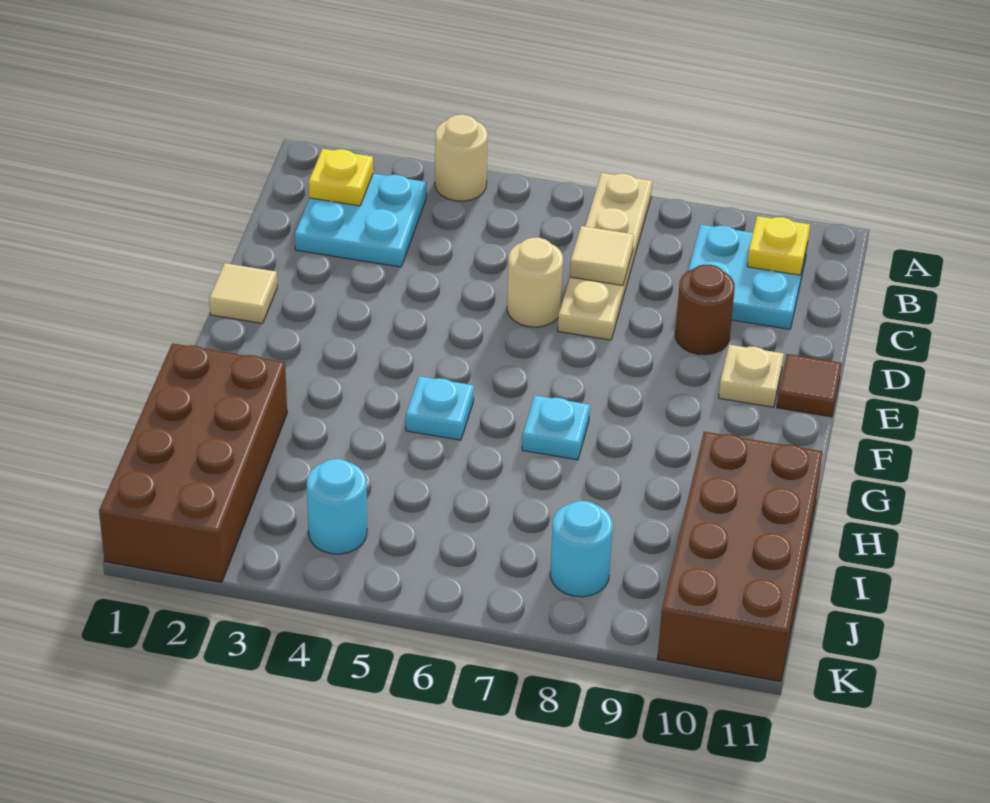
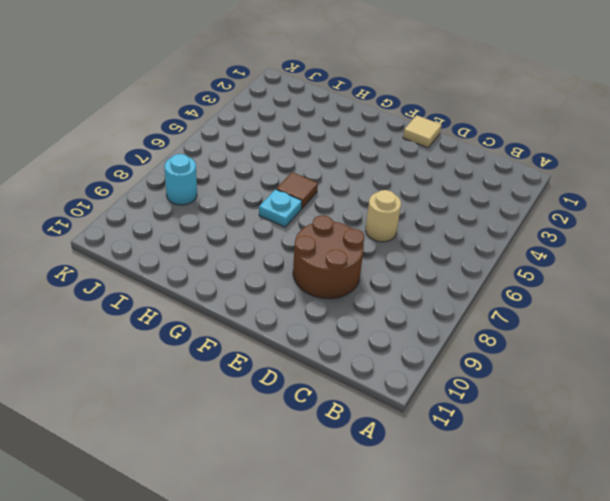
brown 2x2 round brick [293,215,364,299] -> brown 1x1 round brick [675,265,735,355]
brown 1x1 tile [276,172,318,209] -> brown 1x1 tile moved to [777,354,842,417]
none -> tan 1x1 round brick [435,115,488,201]
none -> tan 1x4 plate [558,173,652,340]
none -> cyan 2x2 plate [295,174,427,267]

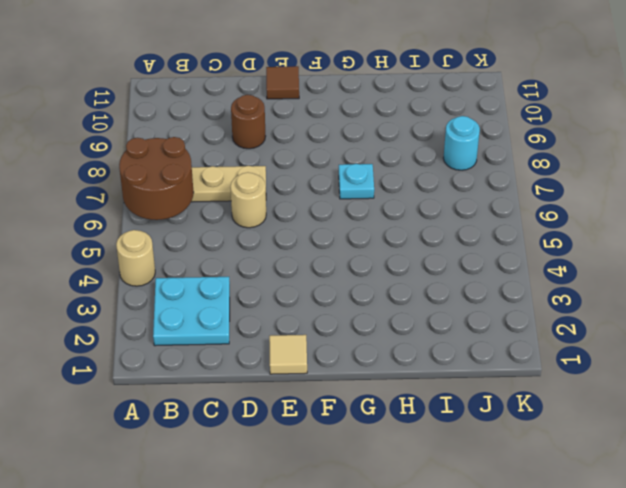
brown 2x2 round brick [119,137,194,220] -> none
none -> cyan 2x2 plate [688,224,807,329]
none -> tan 1x1 plate [719,345,784,407]
none -> cyan 1x1 plate [406,376,474,440]

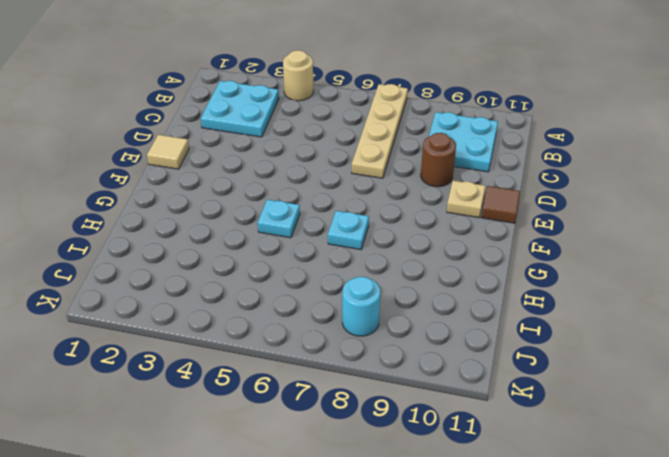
none -> tan 1x1 round brick [507,238,563,327]
none -> brown 2x4 brick [99,343,287,582]
none -> brown 2x4 brick [657,432,823,681]

